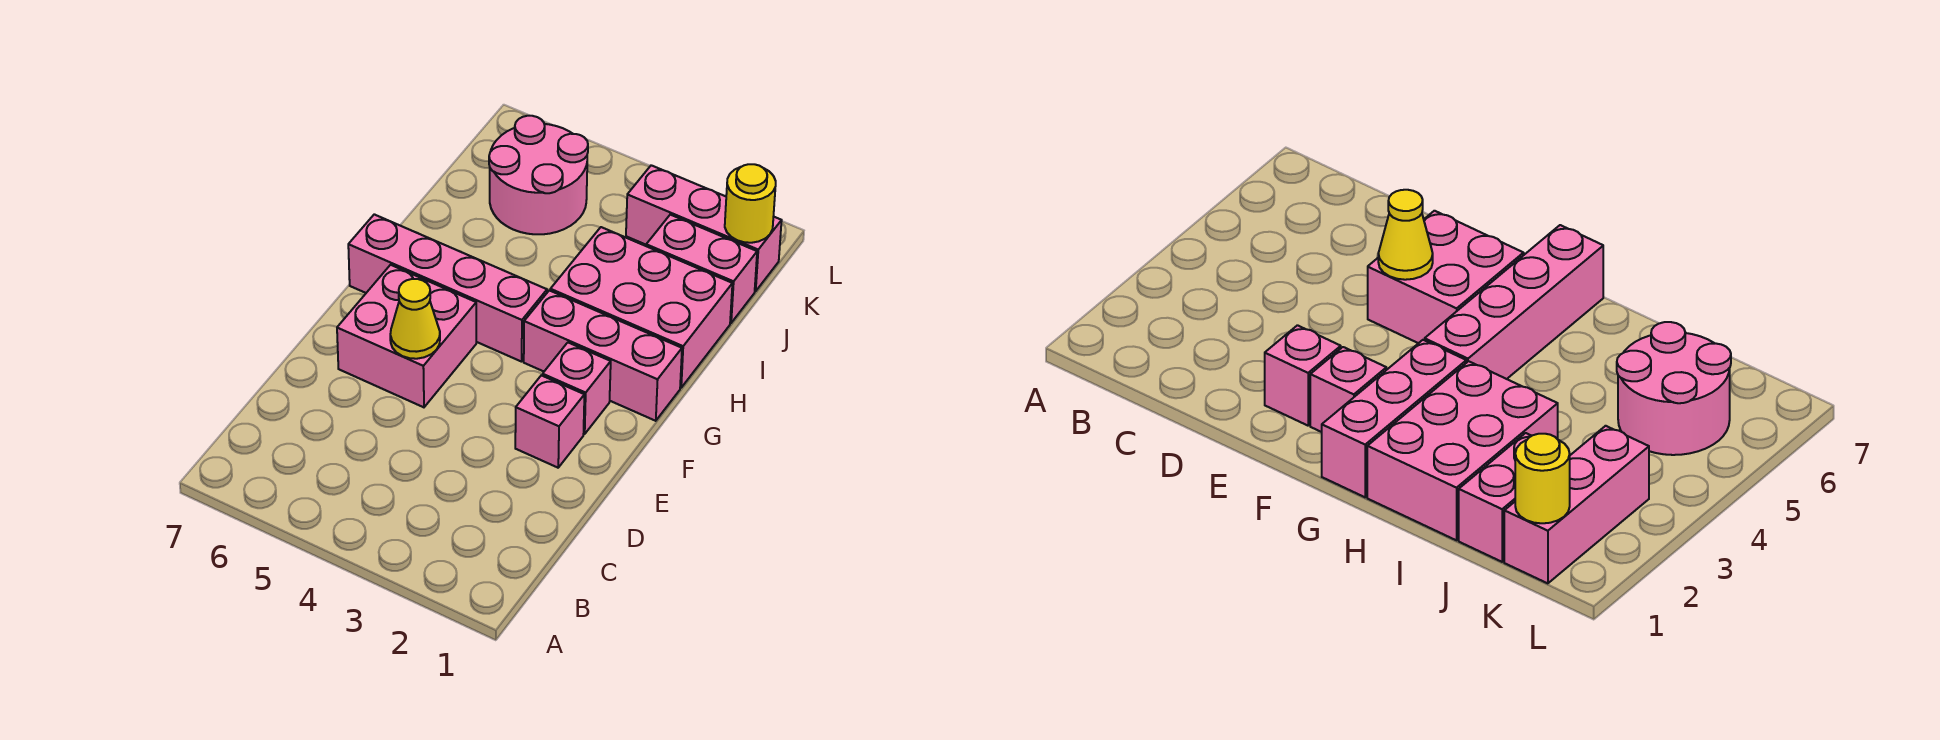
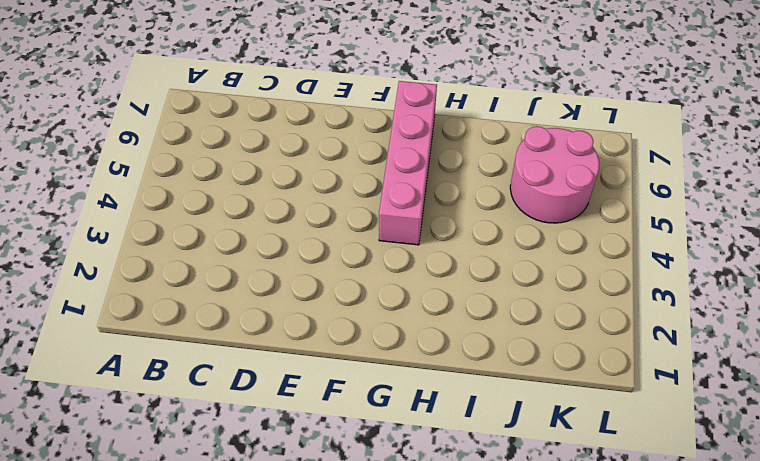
none -> pink 1x1 brick [515,375,584,468]
none -> pink 2x2 brick [337,265,476,407]

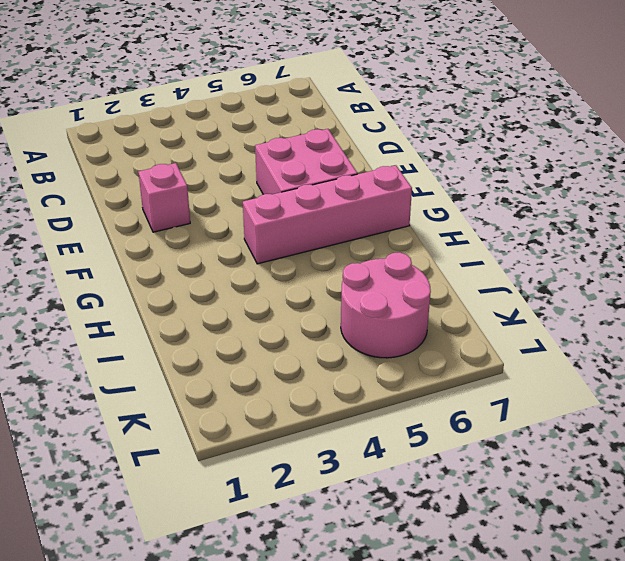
none -> pink 1x1 brick [542,343,611,434]
none -> pink 1x3 brick [524,290,682,421]

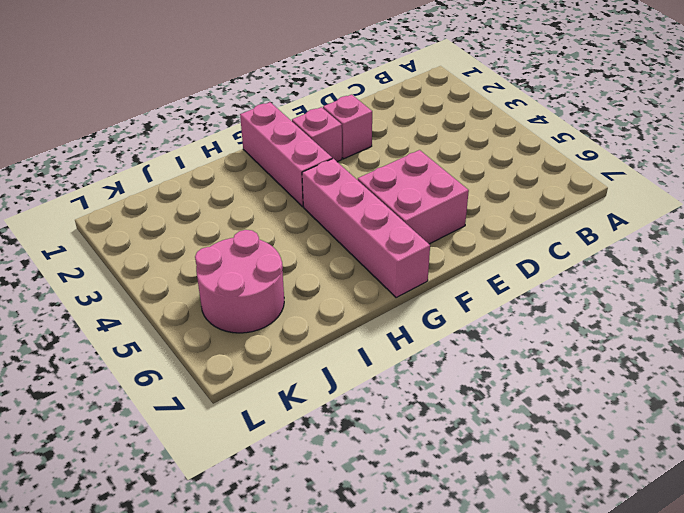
none -> pink 2x3 brick [550,227,732,388]
none -> pink 1x2 brick [646,215,757,323]

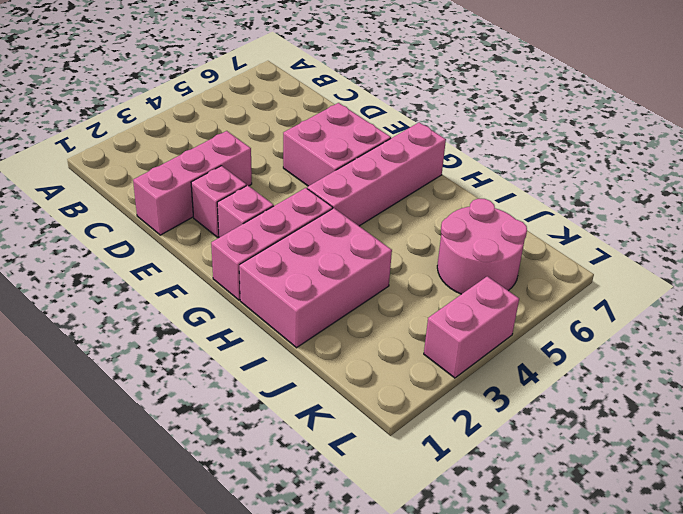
pink 1x3 brick [133,131,252,235] -> pink 1x3 brick moved to [626,165,782,291]
pink 1x2 brick [424,276,519,378] -> pink 1x2 brick moved to [646,215,757,323]
none -> yellow 1x1 cone [390,279,440,359]
none -> yellow 1x1 round brick [725,164,776,243]

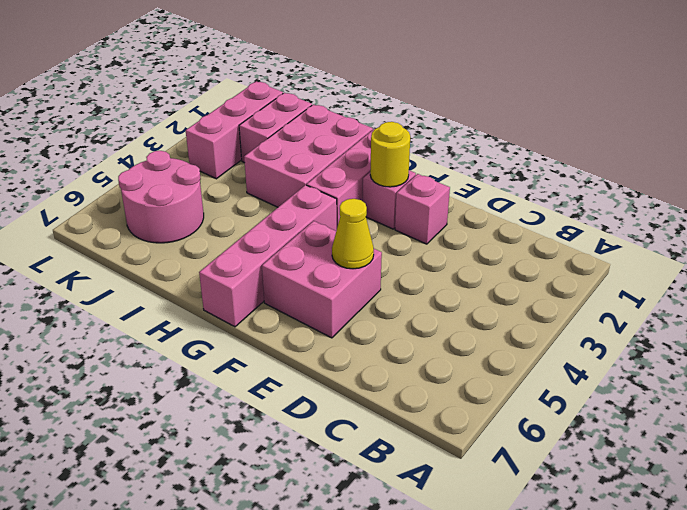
yellow 1x1 round brick [370,122,410,187] -> yellow 1x1 round brick moved to [725,164,776,243]

